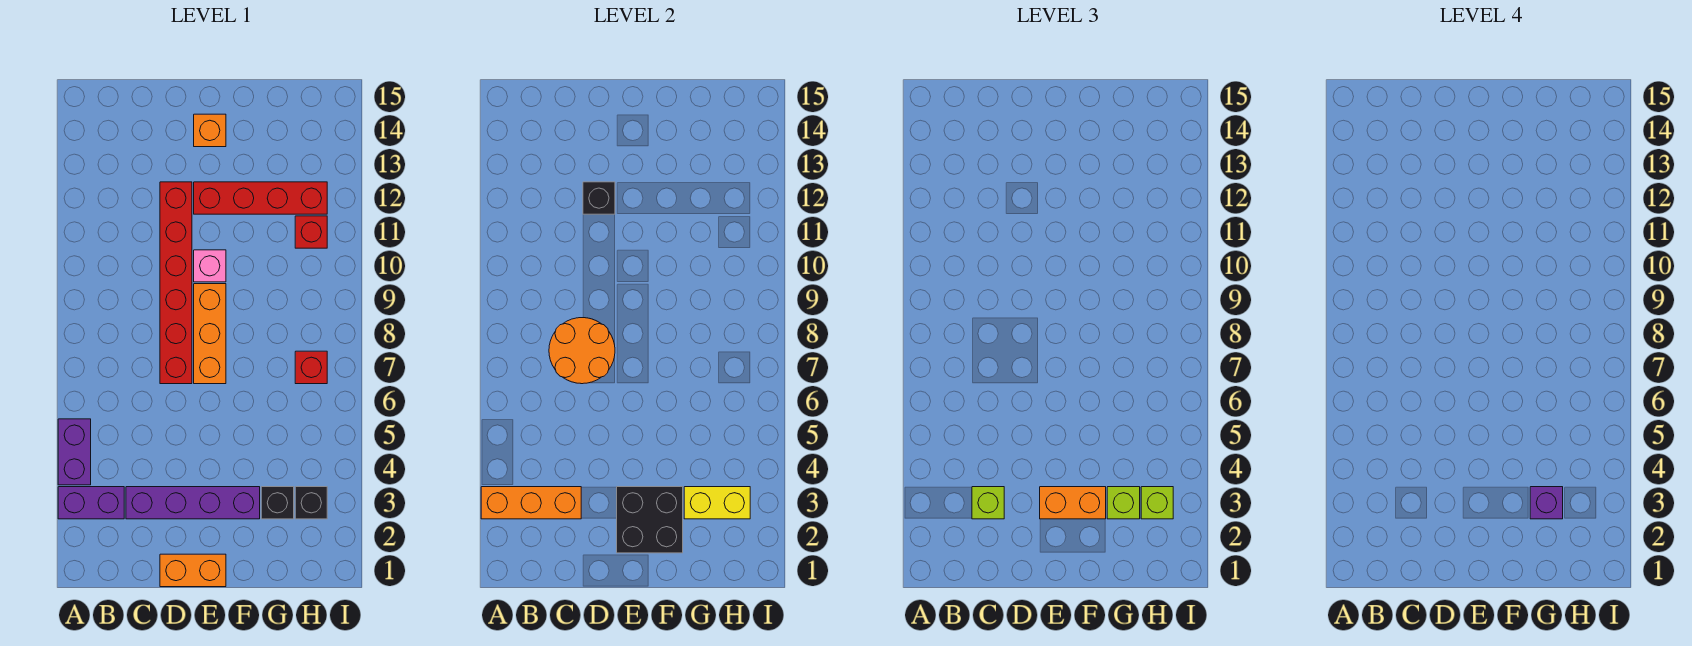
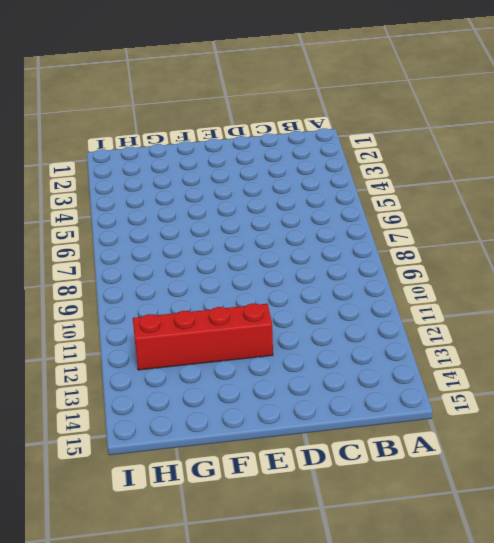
none -> purple 1x2 brick [58,487,124,519]
none -> purple 1x2 brick [58,419,91,485]
none -> purple 1x4 brick [126,487,260,519]

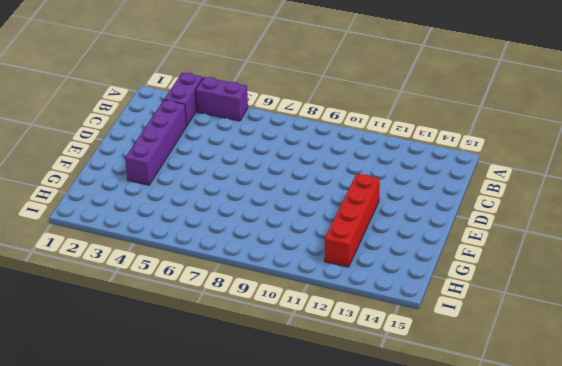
none -> orange 1x2 brick [160,554,226,587]
none -> red 1x6 brick [160,182,192,384]
none -> orange 1x3 brick [194,284,226,384]

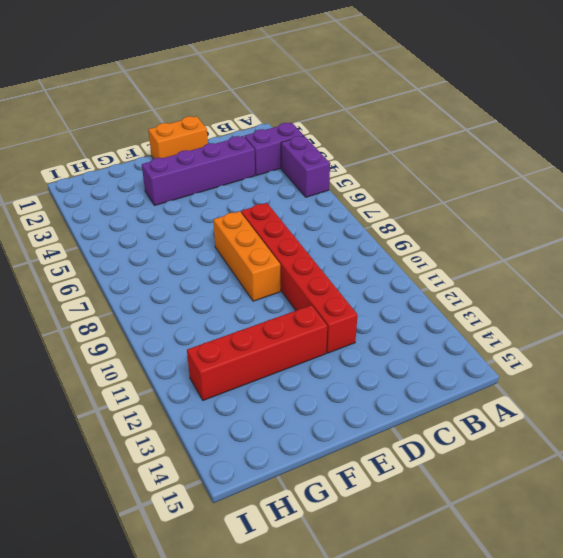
none -> pink 1x1 brick [194,250,226,282]
none -> orange 1x1 brick [194,114,226,147]
none -> black 1x1 brick [261,487,294,519]

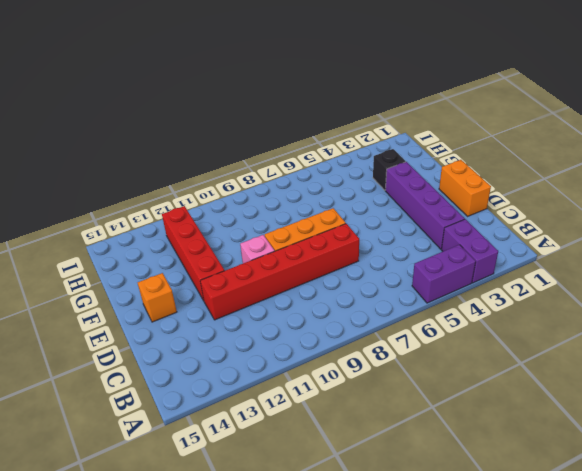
none -> black 1x1 brick [295,487,327,519]
none -> red 1x1 brick [295,351,327,384]
none -> red 1x1 brick [295,216,327,248]

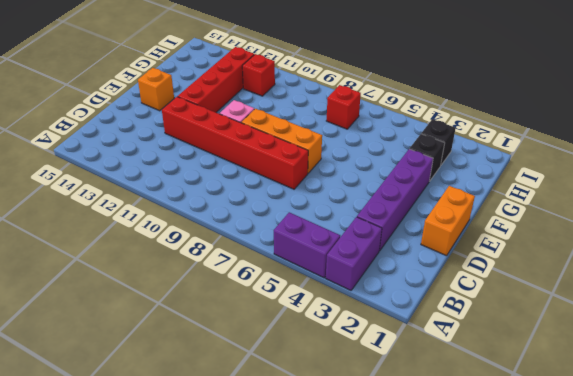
none -> orange 1x3 brick [481,487,581,519]
none -> orange 2x2 round brick [549,318,615,384]
none -> black 1x1 brick [583,182,615,214]

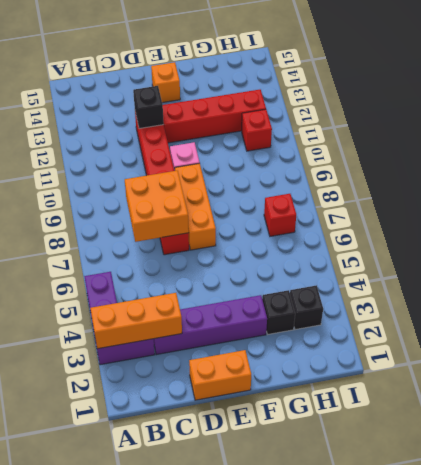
orange 2x2 brick [125,170,189,242] -> orange 2x2 round brick [549,318,615,384]
none -> black 2x2 brick [617,487,683,553]
none -> yellow 1x2 brick [684,487,750,519]
none -> lime 1x1 brick [972,487,1004,519]

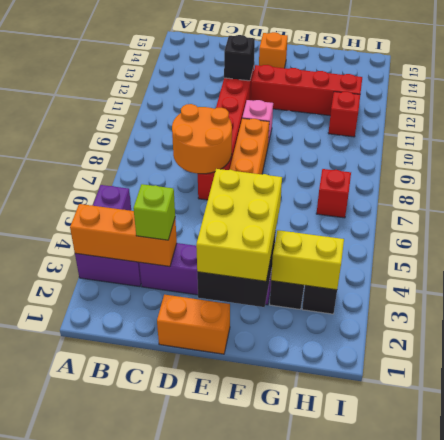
yellow 2x3 brick [196,169,282,281] -> orange 1x2 brick [1040,487,1106,519]
none -> lime 1x1 brick [1107,487,1140,519]
none -> lime 1x1 brick [1141,487,1173,519]
none -> purple 1x1 brick [1530,487,1563,519]

